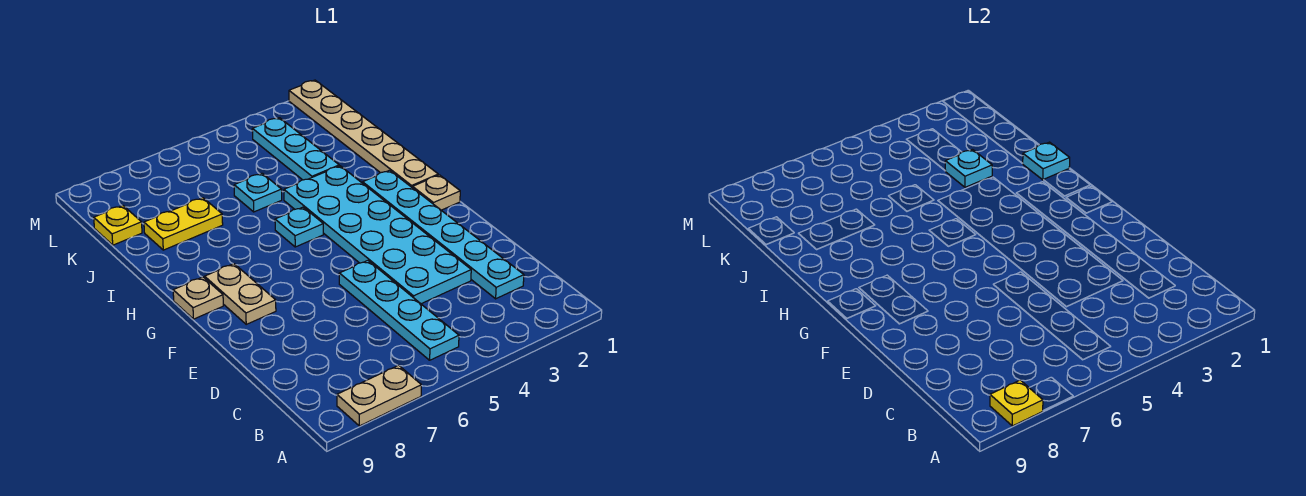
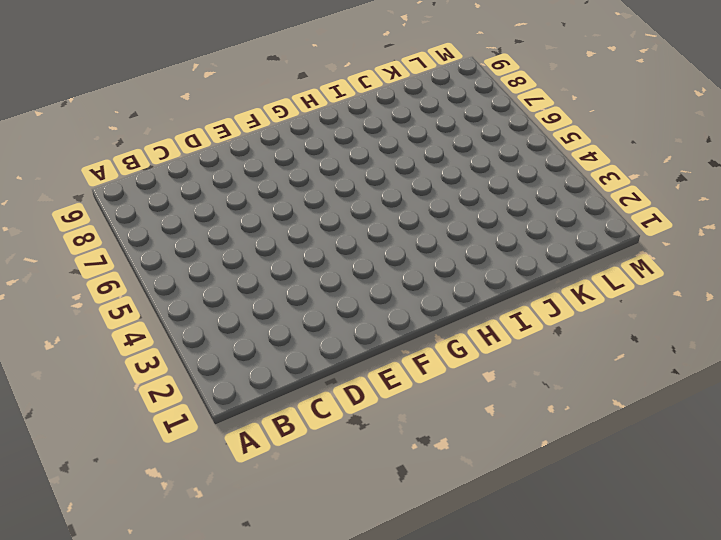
none -> tan 1x2 plate [337,365,421,426]
none -> cyan 1x4 plate [339,261,459,360]
none -> cyan 1x6 plate [363,170,524,299]

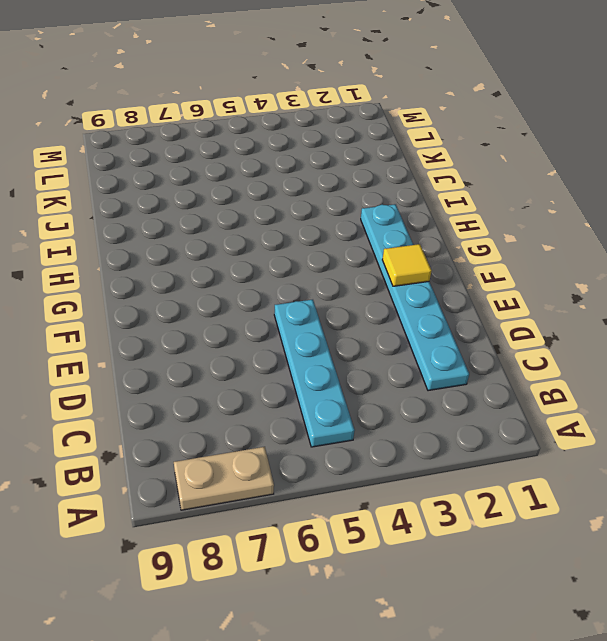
yellow 1x1 tile [382,244,432,286] -> none
none -> cyan 2x6 plate [284,166,471,304]
none -> tan 1x2 plate [205,264,276,324]
none -> tan 1x1 plate [413,175,460,210]

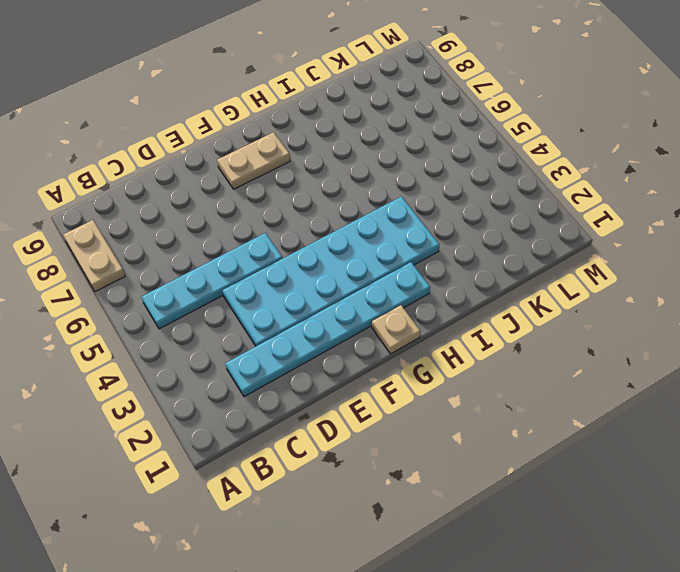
none -> tan 1x1 plate [173,277,223,319]
none -> tan 1x6 plate [289,80,438,188]
none -> cyan 1x1 plate [275,207,323,247]

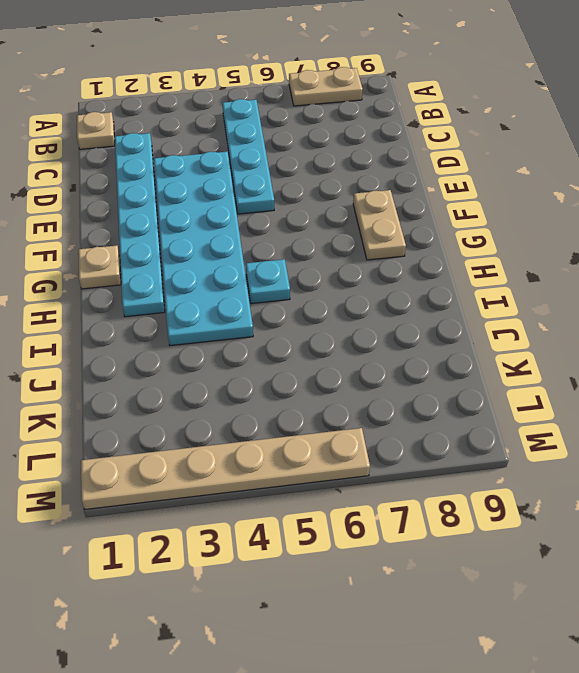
tan 1x1 plate [77,112,115,149] -> tan 1x1 plate moved to [173,277,223,319]
tan 1x6 plate [81,428,370,509] -> tan 1x6 plate turned to [289,80,438,188]
none -> cyan 1x3 plate [252,118,339,180]
none -> cyan 1x1 plate [234,173,282,212]
none -> yellow 1x2 plate [144,198,223,250]

